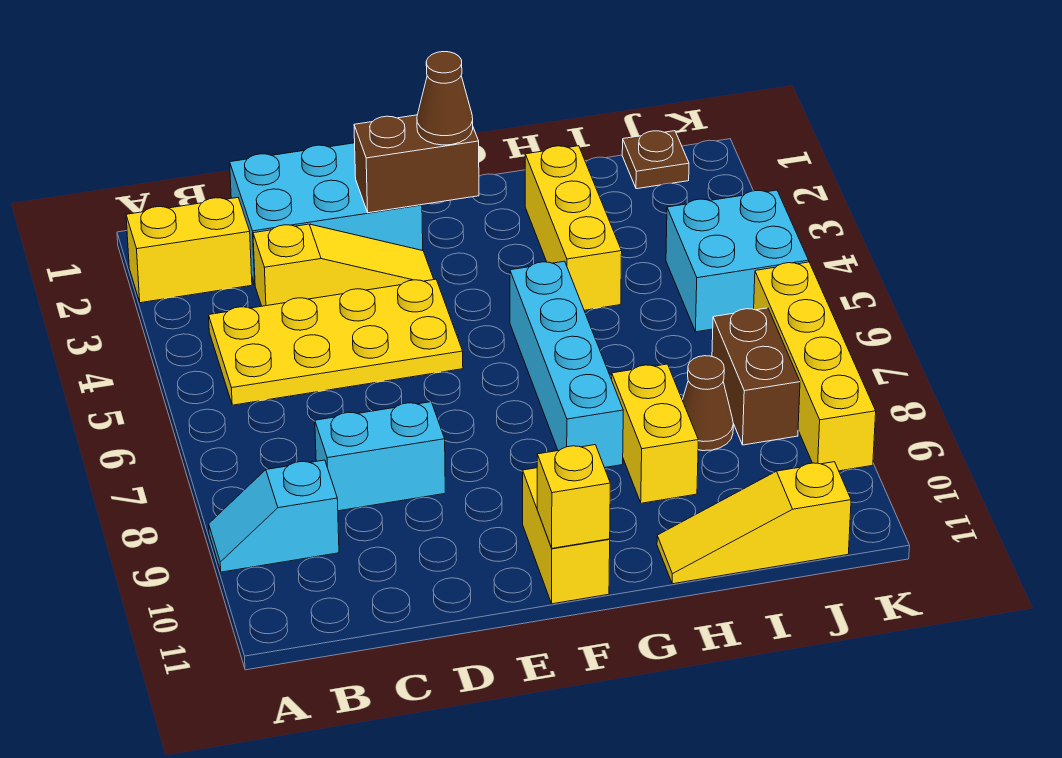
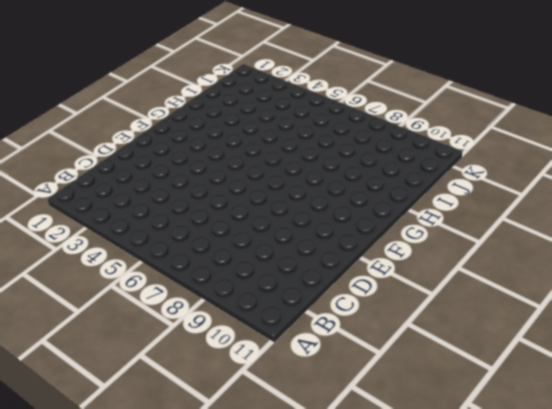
none -> yellow 1x2 brick [126,198,252,303]
none -> cyan 1x2 slope [209,460,339,572]
none -> yellow 2x4 plate [209,279,463,405]

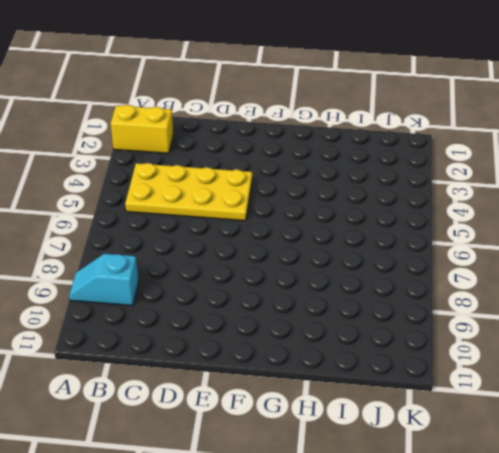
none -> cyan 2x3 brick [230,143,423,284]
none -> yellow 1x3 slope [253,224,434,306]
none -> cyan 1x2 brick [315,402,445,511]

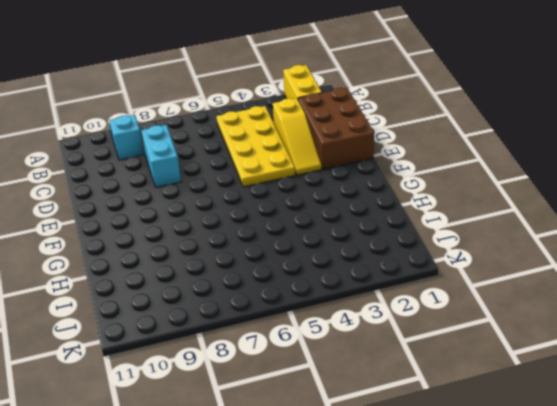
brown 2x3 brick [298,88,374,169] -> cyan 2x3 brick [230,143,423,284]
none -> yellow 1x2 brick [523,468,610,604]
none -> cyan 1x4 brick [510,261,623,468]
none -> yellow 1x3 brick [525,146,622,310]

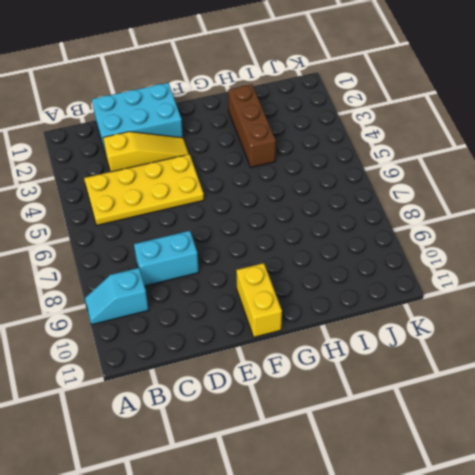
brown 1x3 brick [228,84,276,167] -> yellow 1x3 brick [525,146,622,310]
none -> yellow 1x2 brick [126,198,252,303]
none -> cyan 1x4 brick [510,261,623,468]
none -> yellow 1x2 brick [612,364,698,503]

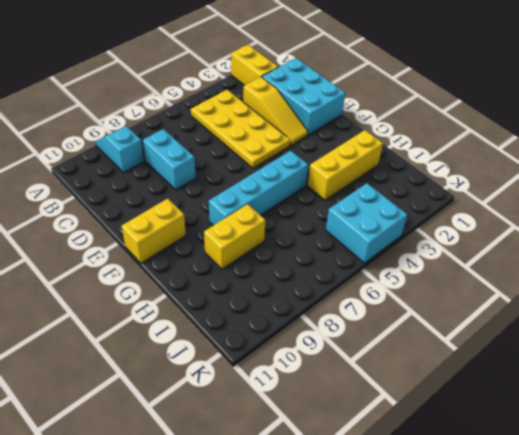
none -> yellow 1x3 slope [657,462,851,584]
none -> brown 1x1 cone [683,356,733,451]
none -> brown 1x1 plate [622,131,689,189]

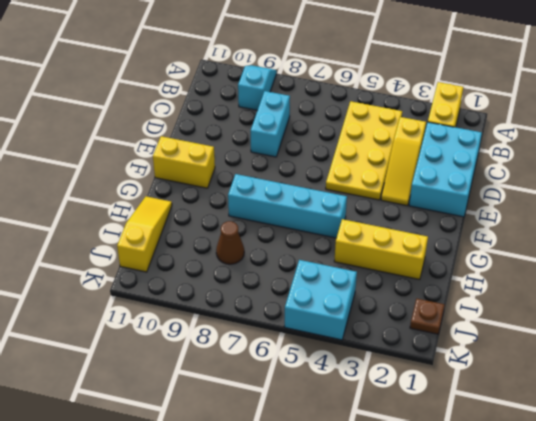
none -> yellow 1x2 brick [612,364,698,503]
none -> brown 1x2 brick [712,308,800,445]
none -> yellow 1x4 brick [754,262,876,471]

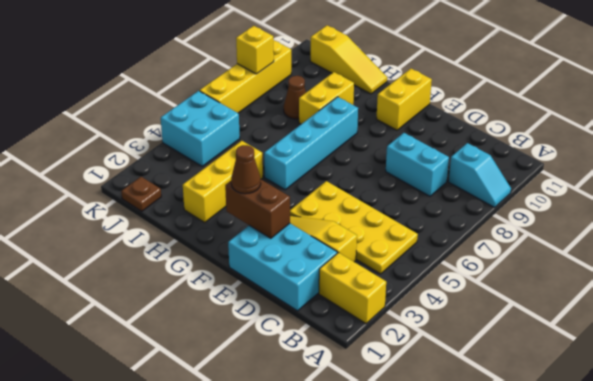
yellow 1x1 brick [236,26,274,74] -> yellow 1x1 brick moved to [537,445,610,548]
none -> brown 1x2 brick [712,308,800,445]

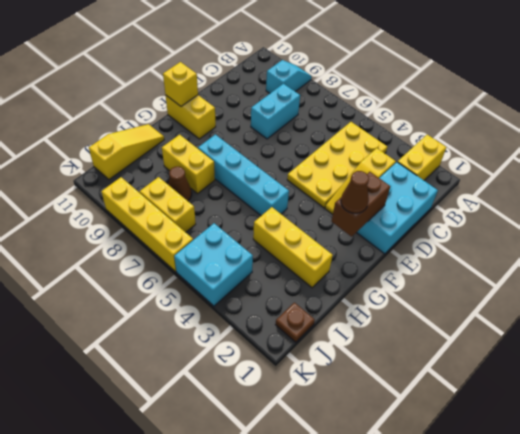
yellow 1x2 brick [140,177,196,232] -> brown 1x2 brick [712,308,800,445]

